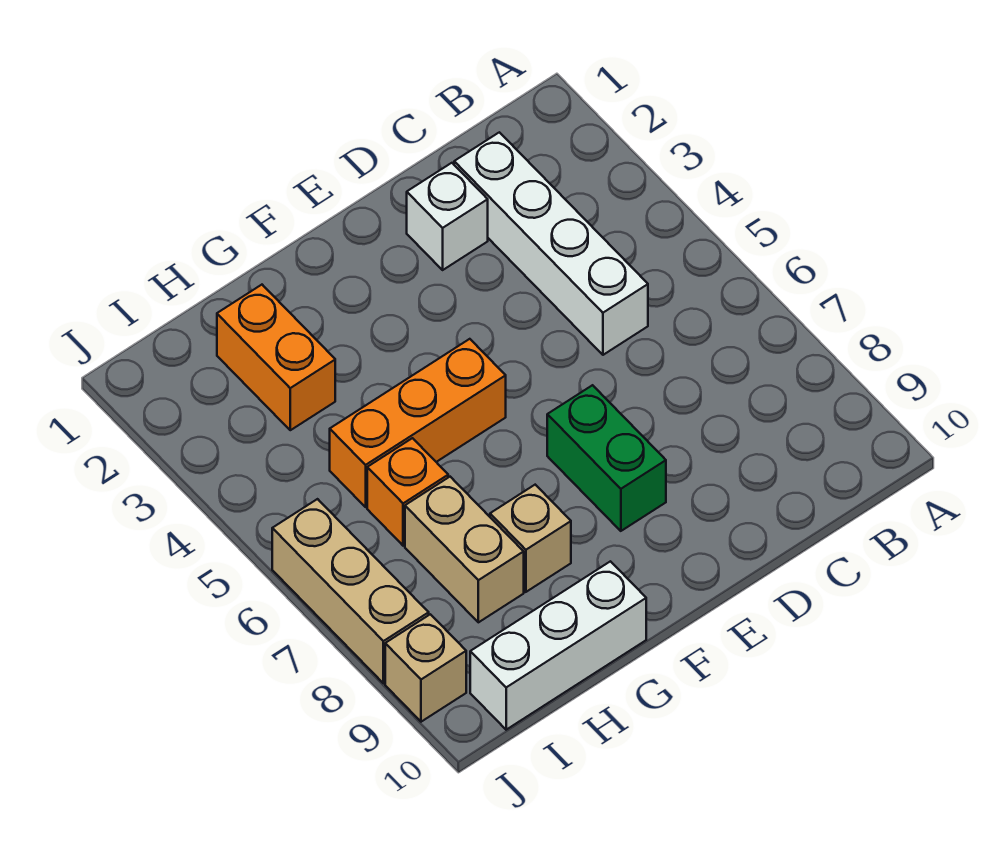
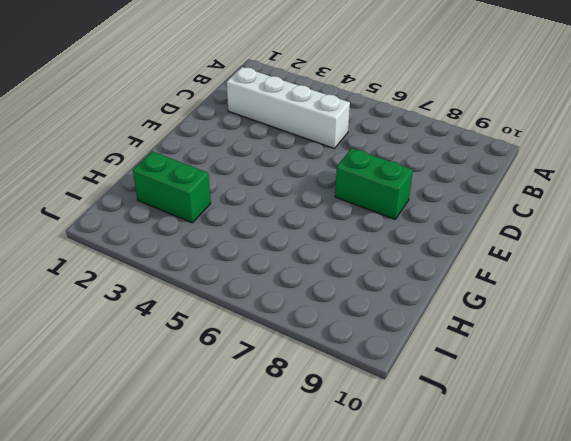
green 1x2 brick [133,151,211,223] -> orange 1x2 brick [217,285,335,430]
none -> white 1x1 brick [407,163,488,270]
none -> orange 1x3 brick [330,339,506,507]

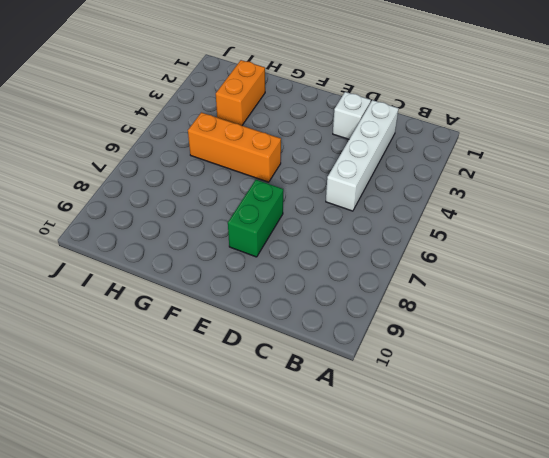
none -> tan 1x1 brick [490,485,571,592]
none -> white 1x3 brick [470,561,646,730]

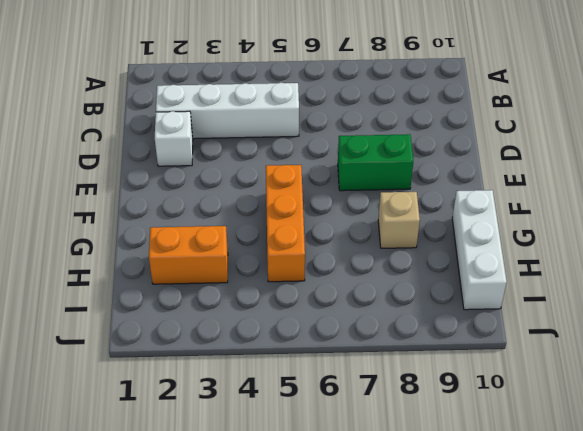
none -> orange 1x1 brick [367,438,448,546]
none -> tan 1x2 brick [405,477,524,622]

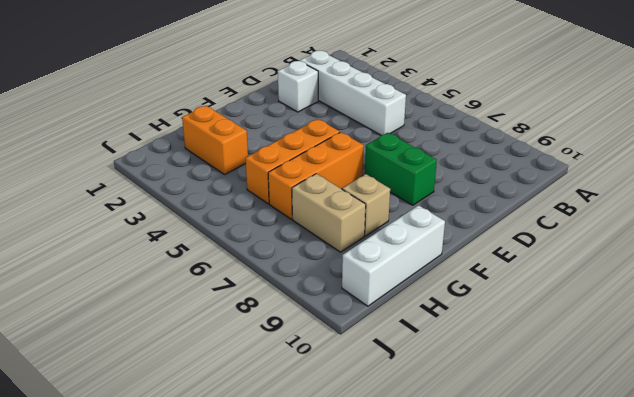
orange 1x3 brick [268,132,364,219] -> orange 1x1 brick [367,438,448,546]
none -> tan 1x3 brick [272,499,429,683]
none -> tan 1x1 brick [385,614,466,722]

